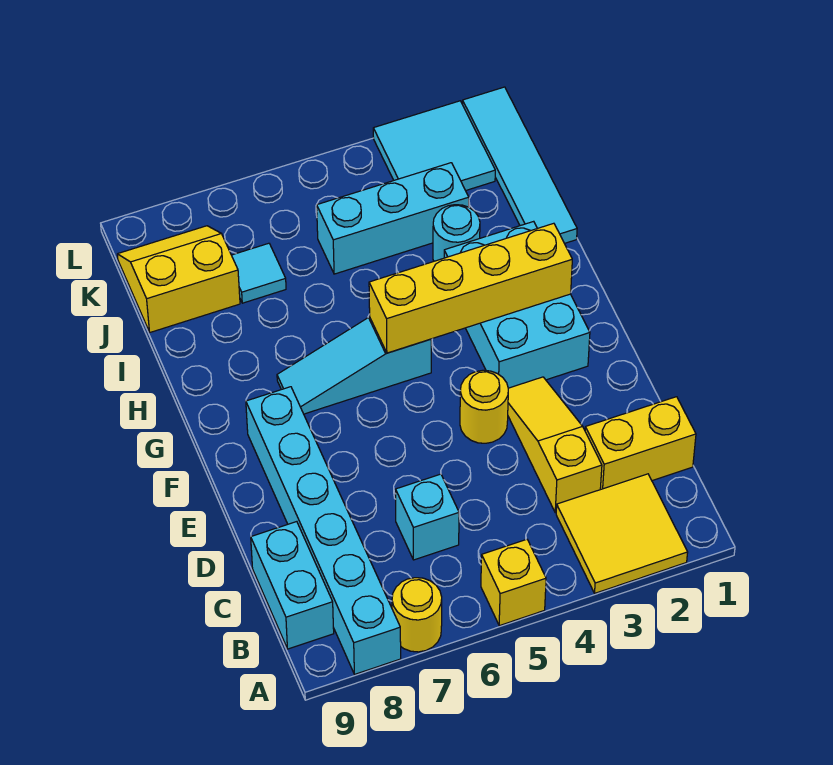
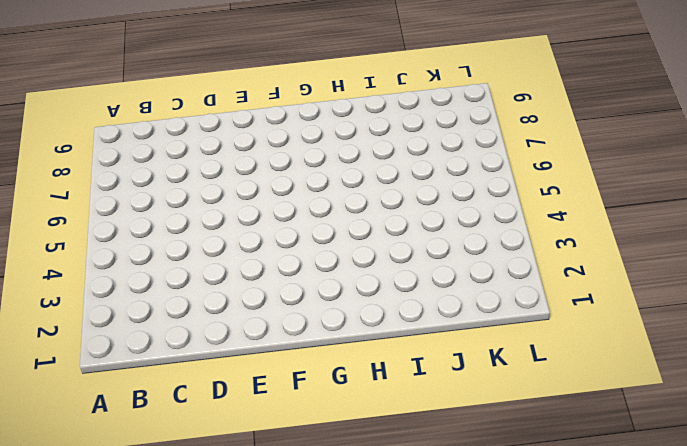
none -> yellow 2x2 tile [556,474,688,593]
none -> yellow 1x1 brick [481,539,546,626]
none -> yellow 1x1 round brick [392,578,442,652]

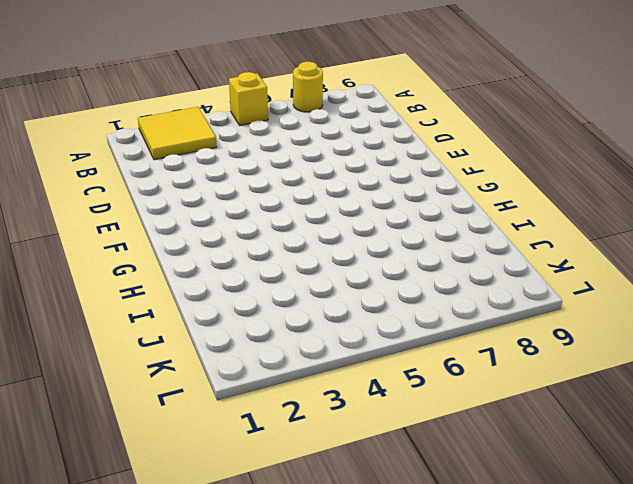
none -> cyan 1x6 brick [246,387,401,674]
none -> cyan 1x2 brick [251,522,334,649]
none -> yellow 1x2 brick [585,397,696,490]

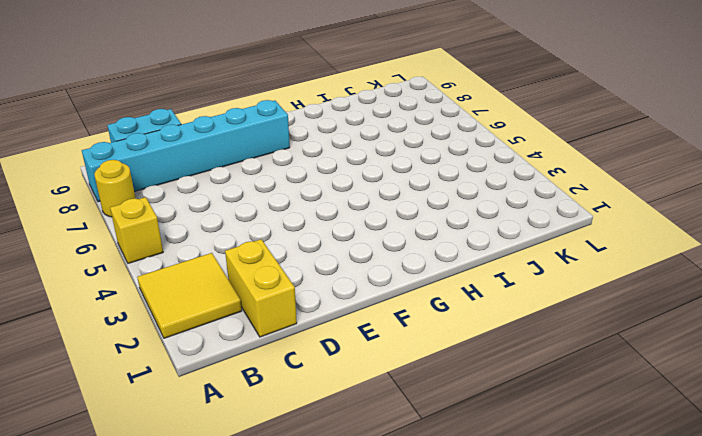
none -> yellow 1x3 slope [508,377,602,513]
none -> cyan 1x1 brick [396,474,459,560]
none -> yellow 1x1 round brick [460,370,508,443]

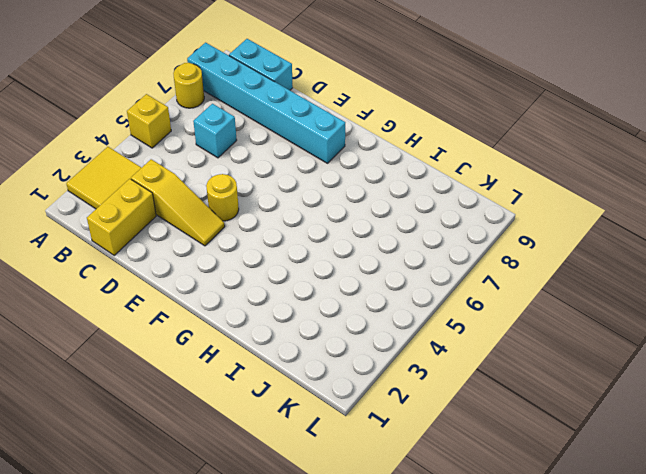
none -> cyan 2x3 brick [444,221,590,388]
none -> cyan 1x3 slope [277,317,431,414]
none -> cyan 1x4 tile [463,87,577,243]

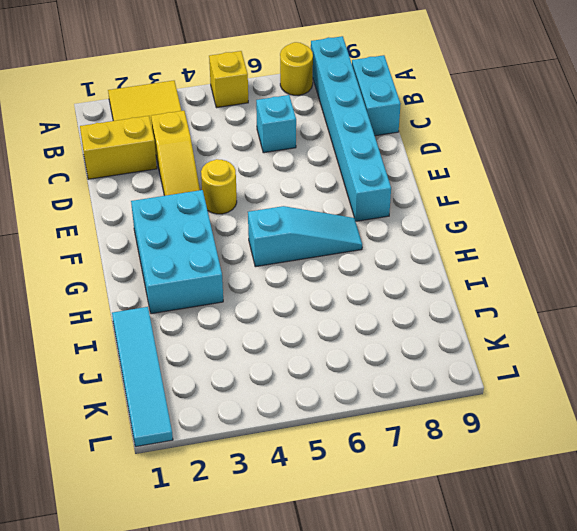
none -> cyan 1x1 round brick [433,205,480,261]
none -> cyan 1x3 brick [317,163,469,274]
none -> cyan 1x1 tile [232,243,286,303]

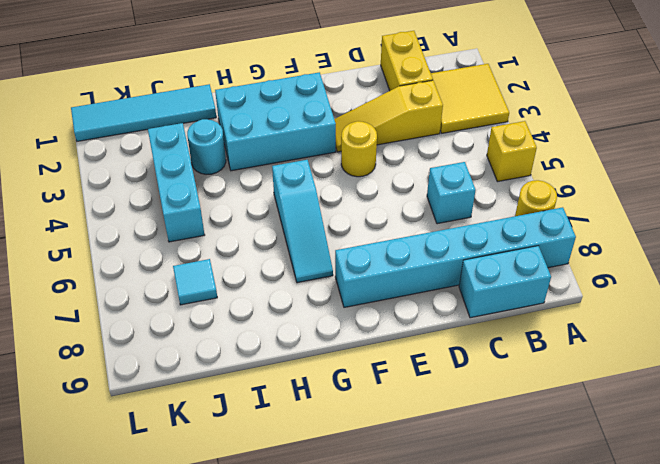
none -> yellow 2x2 slope [117,226,240,332]
none -> cyan 2x2 tile [373,101,495,191]
none -> yellow 1x4 brick [369,223,572,353]

